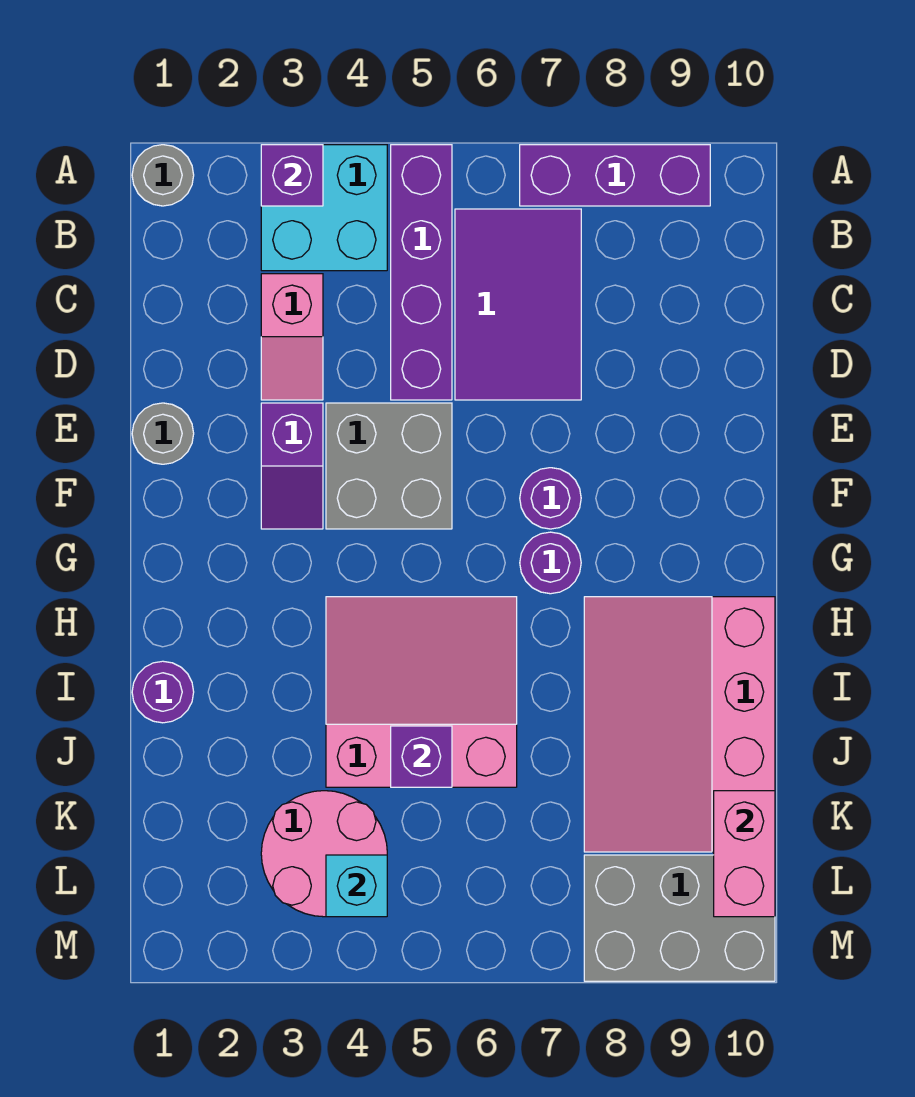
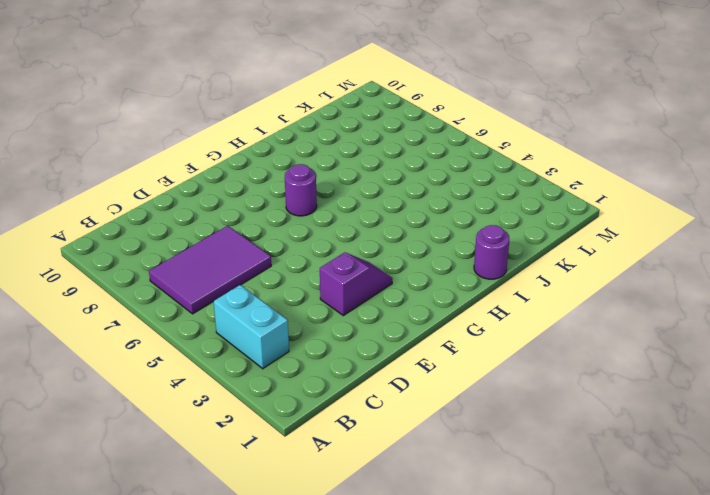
cyan 1x2 brick [214,285,289,369] -> cyan 2x2 brick [261,145,387,271]
none -> grey 1x1 round brick [132,145,194,206]
none -> purple 1x4 brick [391,145,452,400]
none -> purple 1x3 brick [520,145,710,206]

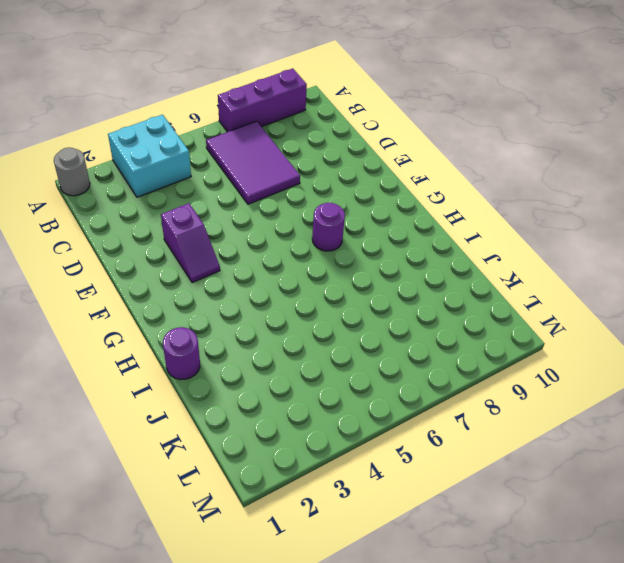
none -> purple 1x4 brick [391,145,452,400]
none -> pink 1x2 slope [261,274,323,400]
none -> grey 1x1 round brick [132,403,194,464]

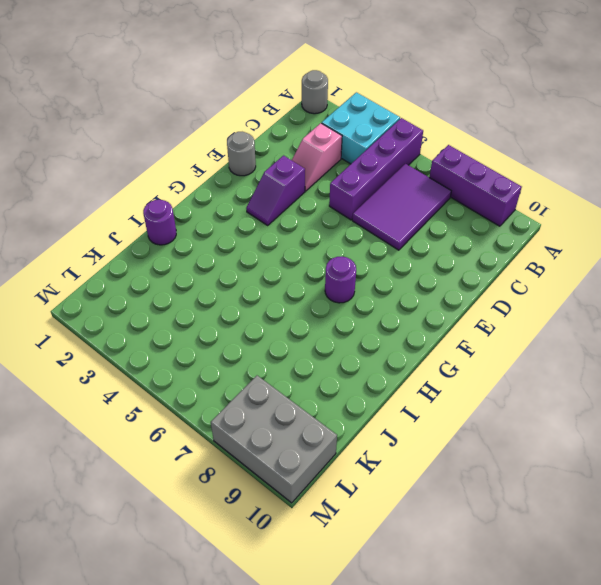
none -> grey 2x2 brick [326,403,452,529]
none -> purple 1x1 round brick [520,468,581,529]
none -> pink 3x3 slope [326,597,517,787]

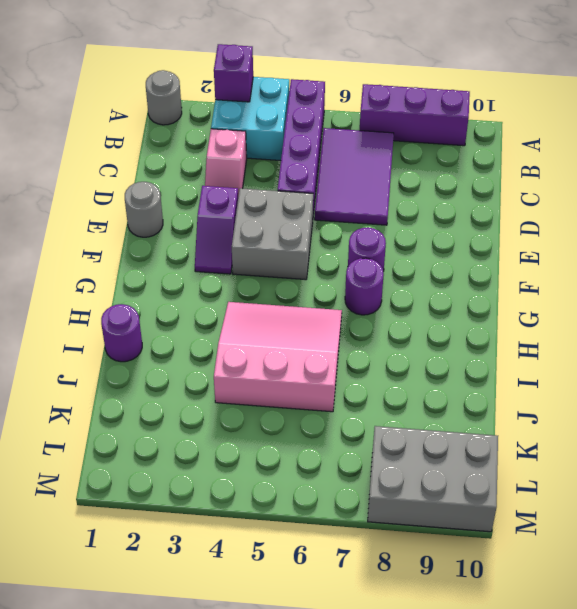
none -> pink 3x4 slope [584,597,775,852]
none -> pink 2x2 round brick [261,791,387,917]
none -> purple 1x1 brick [391,726,452,787]

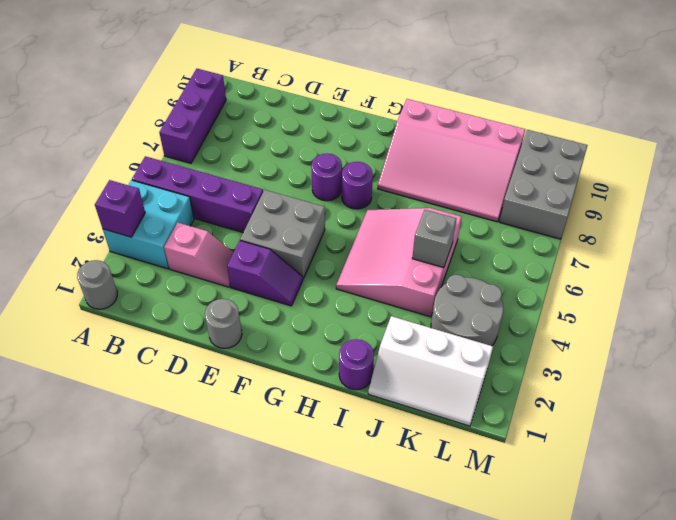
white 2x3 slope [368,316,493,426] -> none
grey 1x1 brick [412,210,456,268] -> purple 1x1 brick [391,726,452,787]
grey 2x2 round brick [431,275,503,346] -> pink 2x2 round brick [261,791,387,917]
none -> purple 2x3 tile [455,209,581,400]
none -> pink 1x2 brick [714,791,775,917]
none -> cyan 1x1 brick [326,855,387,917]

